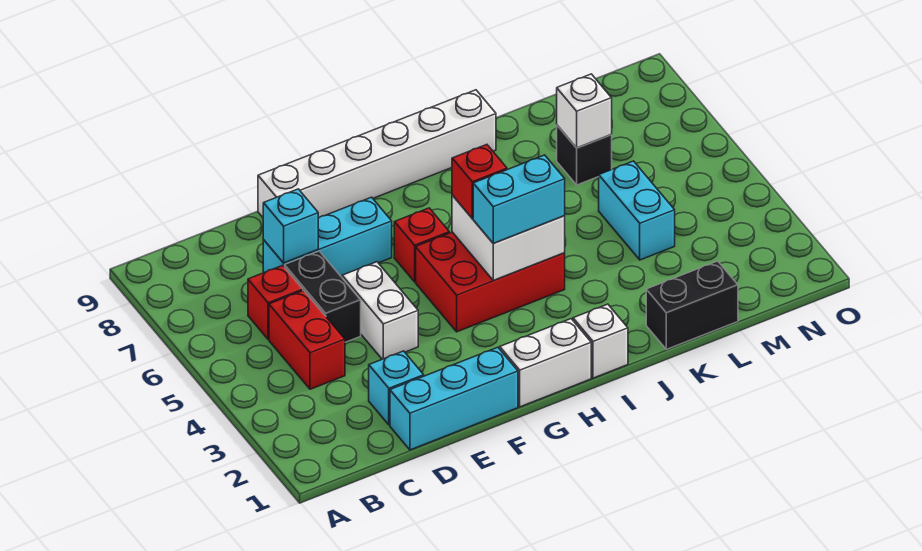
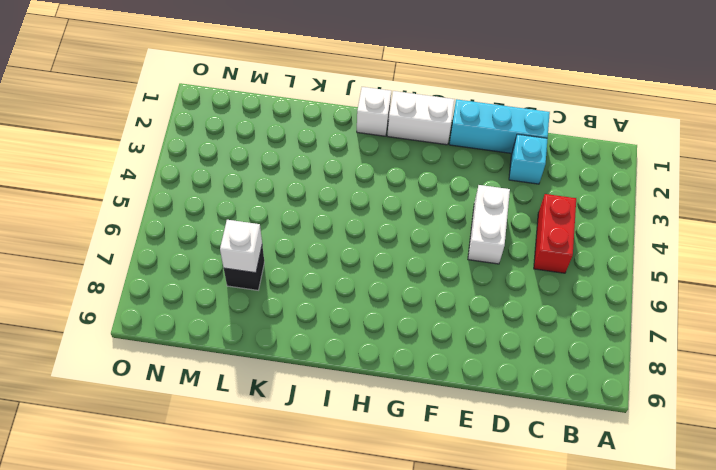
none -> red 1x1 brick [248,265,303,339]
none -> black 1x2 brick [285,251,361,342]
none -> cyan 1x3 brick [263,197,392,277]

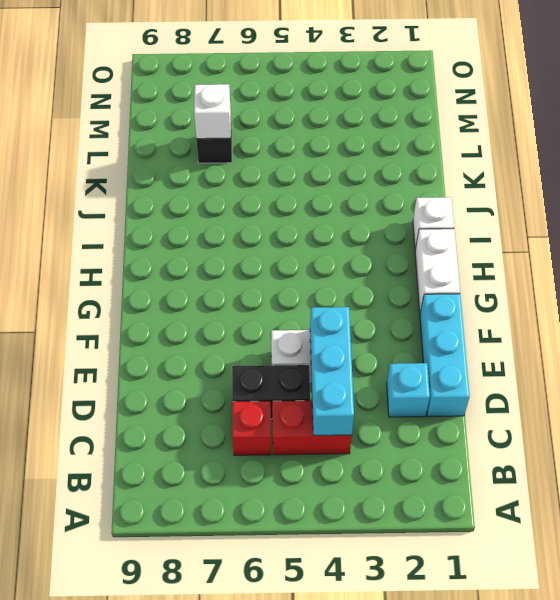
cyan 1x3 brick [310,307,354,435] -> cyan 1x3 brick moved to [263,197,392,277]
none -> white 1x6 brick [258,90,496,218]
none -> red 2x3 brick [416,232,565,332]
none -> red 1x1 brick [394,208,449,282]

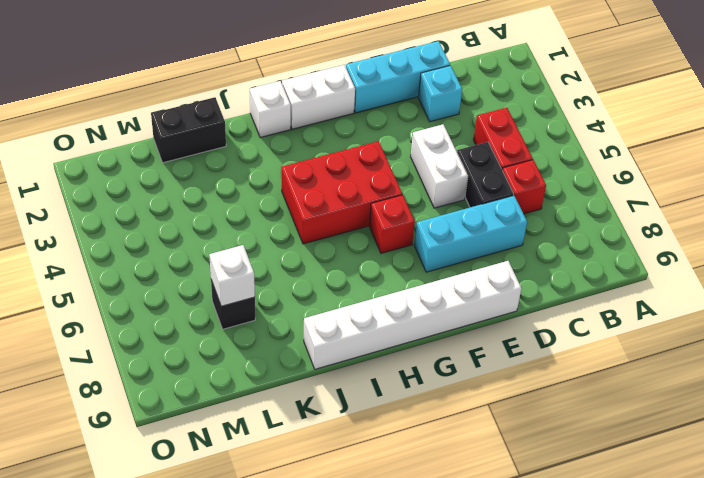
none -> cyan 1x2 brick [599,161,675,260]
none -> cyan 1x1 brick [263,189,318,263]
none -> white 2x2 brick [452,195,565,280]

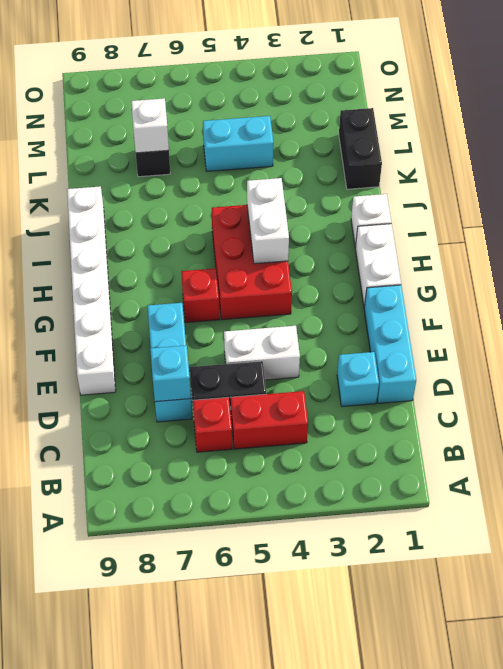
white 1x2 brick [247,178,289,264] -> white 2x2 brick [452,195,565,280]
none -> cyan 1x2 brick [473,155,565,243]
none -> red 1x1 brick [452,145,507,218]

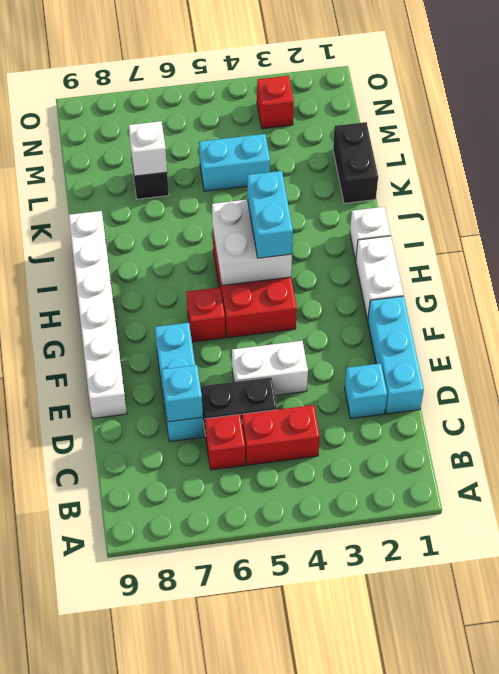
red 1x1 brick [257,76,294,129] -> red 1x1 brick moved to [452,145,507,218]

